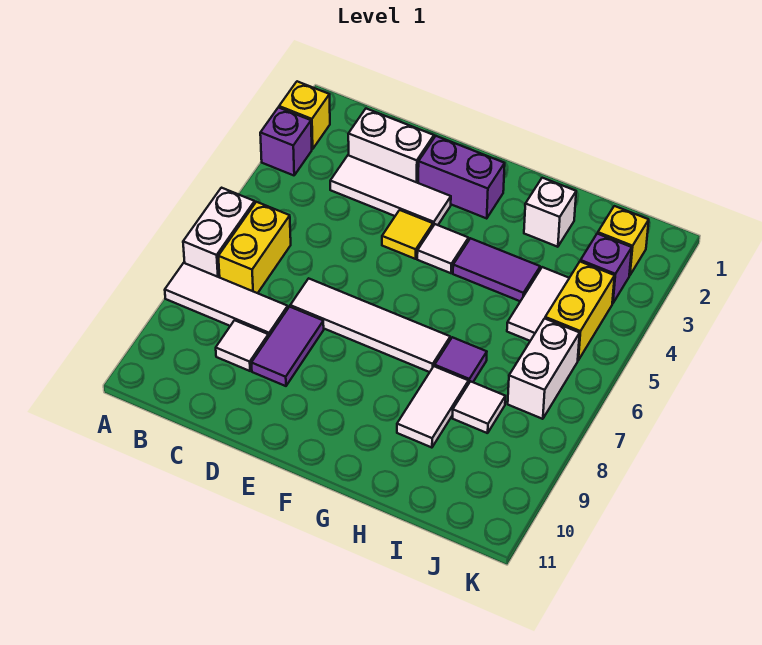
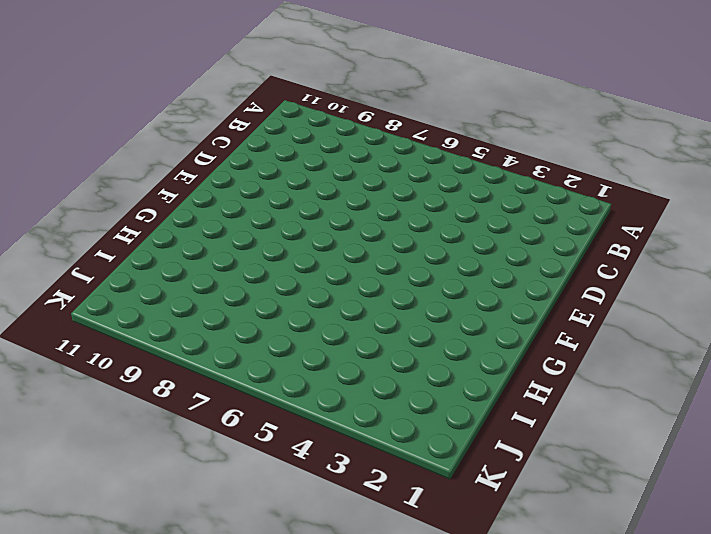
none -> yellow 1x1 brick [279,81,330,149]
none -> purple 1x1 brick [260,107,312,175]
none -> white 1x2 brick [183,188,255,277]

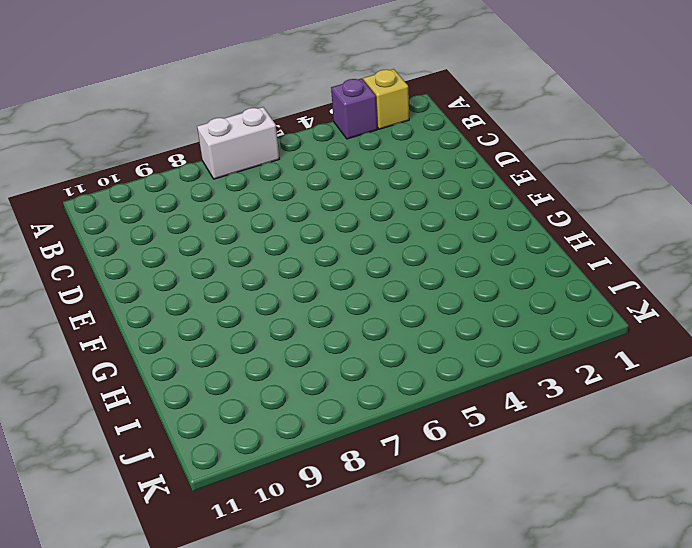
none -> white 1x3 tile [165,263,288,337]
none -> yellow 1x2 brick [218,202,291,293]
none -> white 1x2 brick [348,109,434,183]

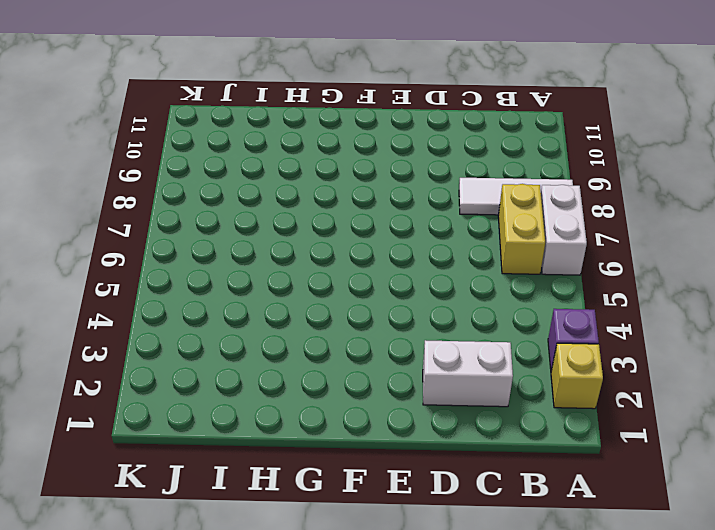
none -> white 1x3 tile [330,155,451,226]
none -> white 1x1 tile [216,320,268,371]
none -> white 1x4 tile [290,278,450,372]

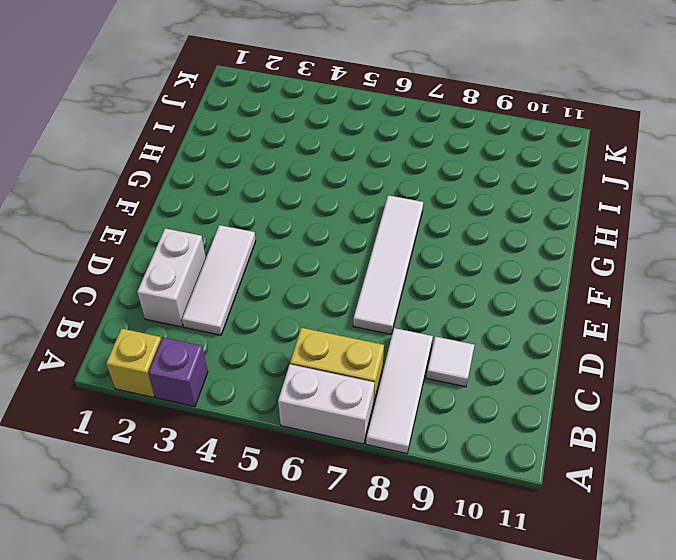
none -> purple 1x2 tile [251,307,324,386]
none -> purple 1x2 brick [418,136,505,218]
none -> yellow 1x1 tile [382,210,433,259]

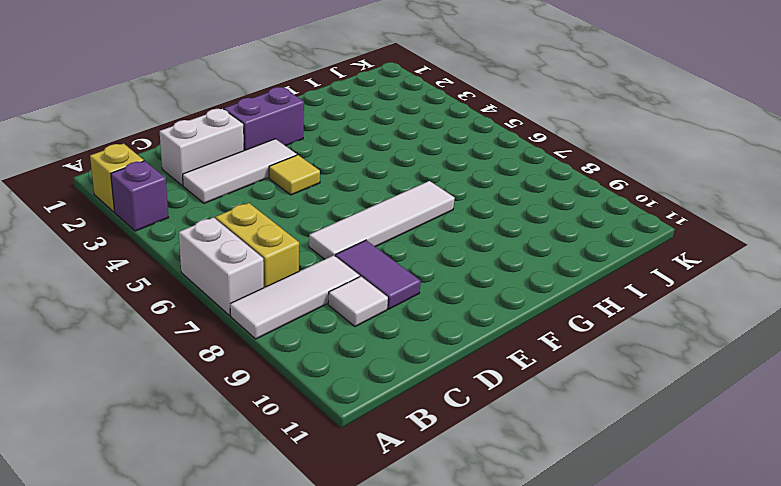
none -> white 1x1 tile [417,224,469,273]
none -> purple 1x2 tile [453,238,540,301]
none -> white 1x1 brick [524,178,576,247]

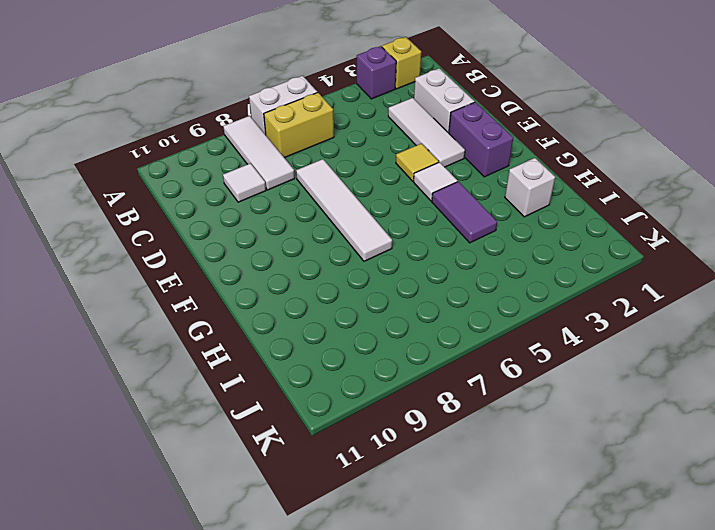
none -> purple 1x2 tile [251,307,324,386]
none -> purple 1x1 tile [435,337,487,384]
none -> white 1x2 tile [397,366,469,448]

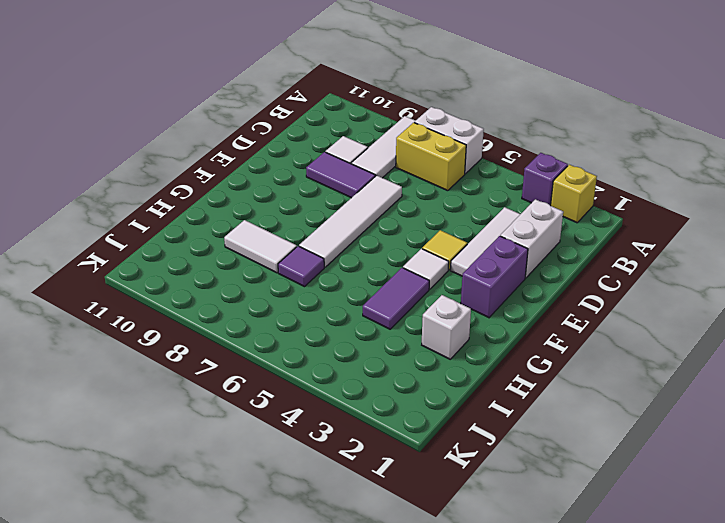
none -> white 1x2 tile [507,267,569,341]
none -> white 1x1 tile [453,381,505,433]
none -> yellow 1x1 brick [598,206,649,275]

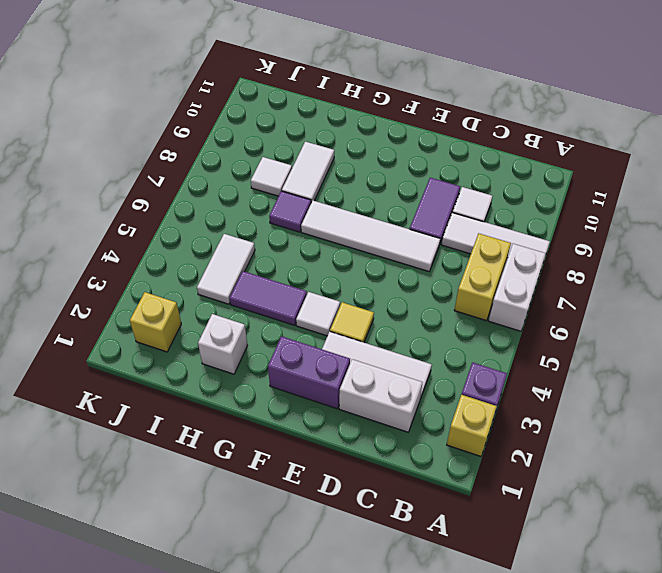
none -> purple 1x1 brick [580,233,632,303]
none -> yellow 1x2 brick [545,262,615,360]
none -> white 1x2 brick [508,319,580,419]

